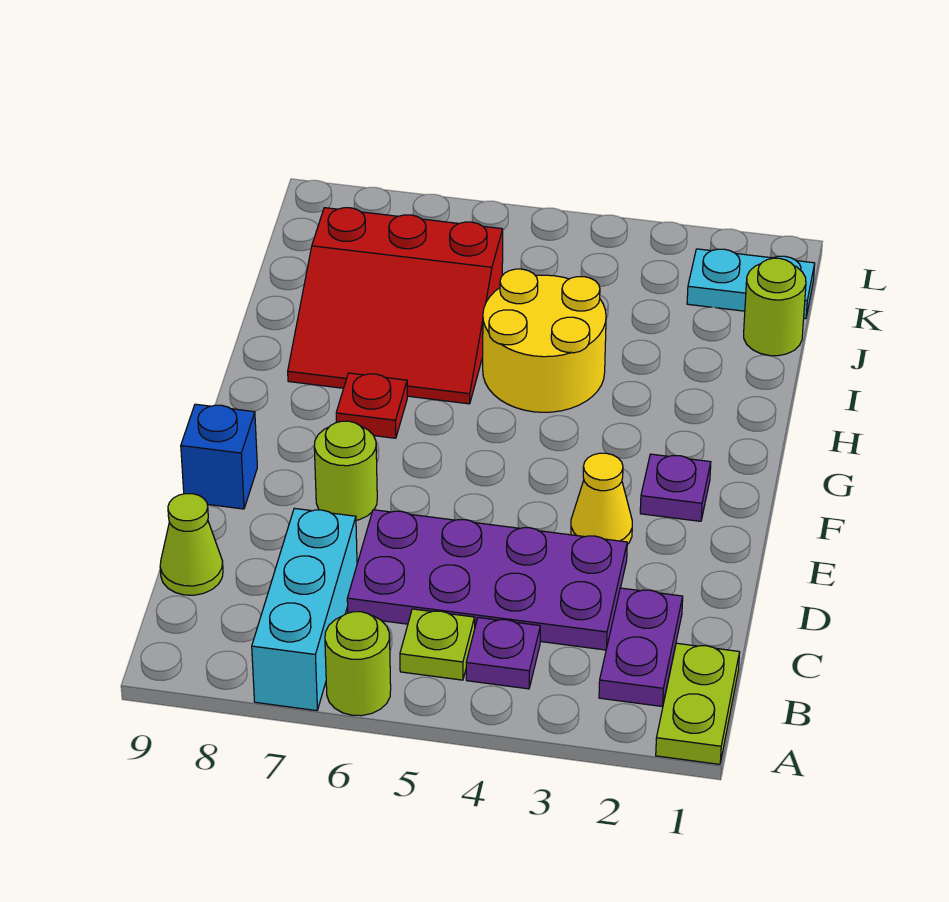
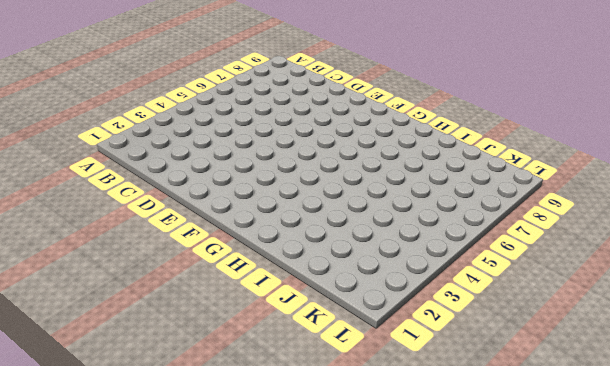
none -> lime 1x2 plate [656,643,740,764]
none -> lime 1x1 round brick [325,612,391,716]
none -> cyan 1x3 brick [252,508,357,711]

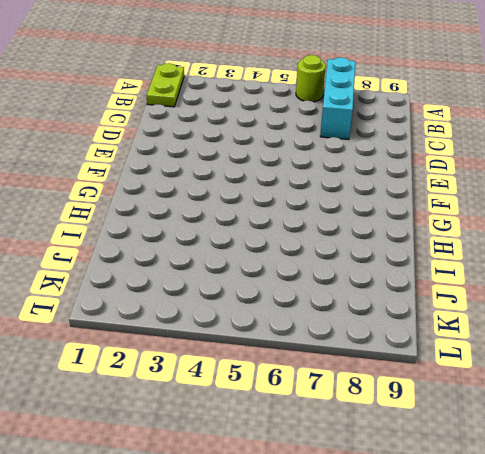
none -> purple 1x2 plate [599,588,683,706]
none -> purple 1x1 plate [466,618,540,689]
none -> lime 1x1 plate [400,609,475,680]

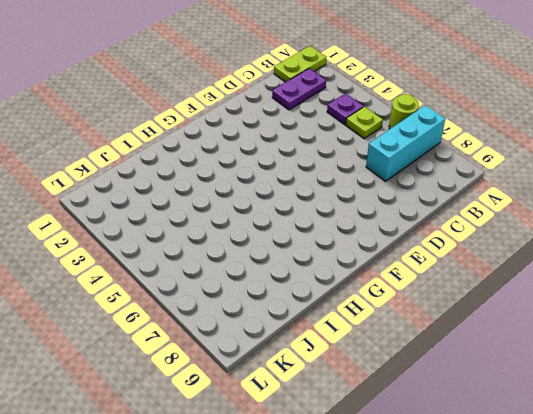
none -> purple 2x4 plate [347,510,627,650]
none -> lime 1x1 cone [160,494,223,595]
none -> yellow 1x1 cone [571,453,632,544]

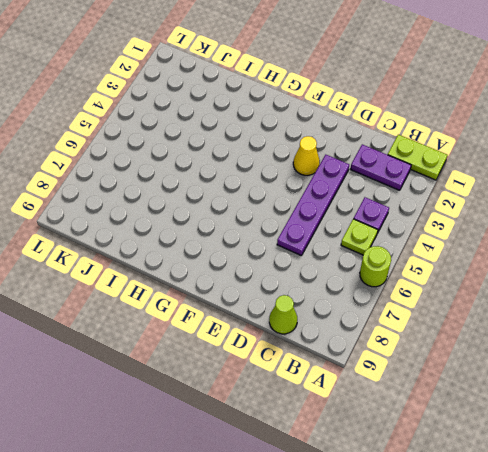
purple 1x4 plate [277,155,349,256] -> purple 2x4 plate [347,510,627,650]
none -> cyan 1x3 brick [252,508,357,711]
none -> lime 1x1 round brick [314,421,377,520]
none -> blue 1x1 brick [181,404,257,509]

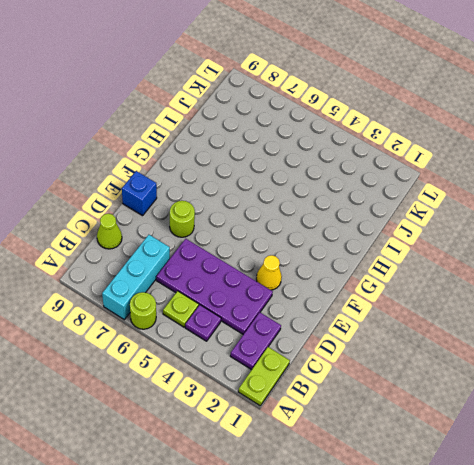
none -> purple 1x1 plate [640,454,711,521]
none -> red 1x1 plate [336,373,407,438]
none -> yellow 2x2 round brick [483,269,606,412]

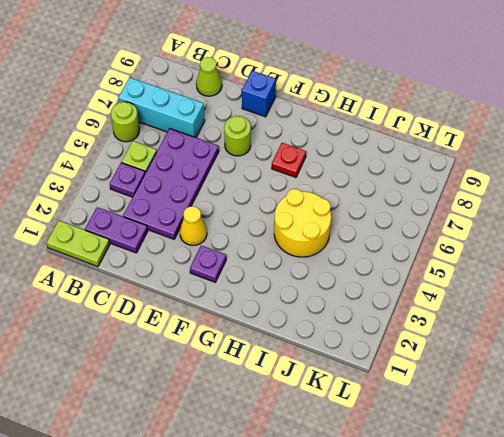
none -> red 3x3 slope [288,208,503,404]
none -> lime 1x1 round brick [744,258,806,356]
none -> cyan 1x2 plate [687,249,815,318]

